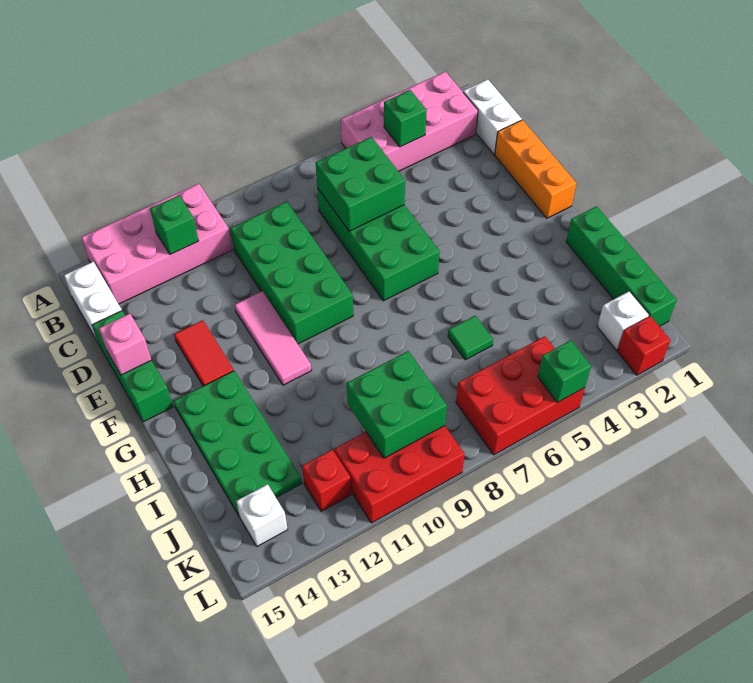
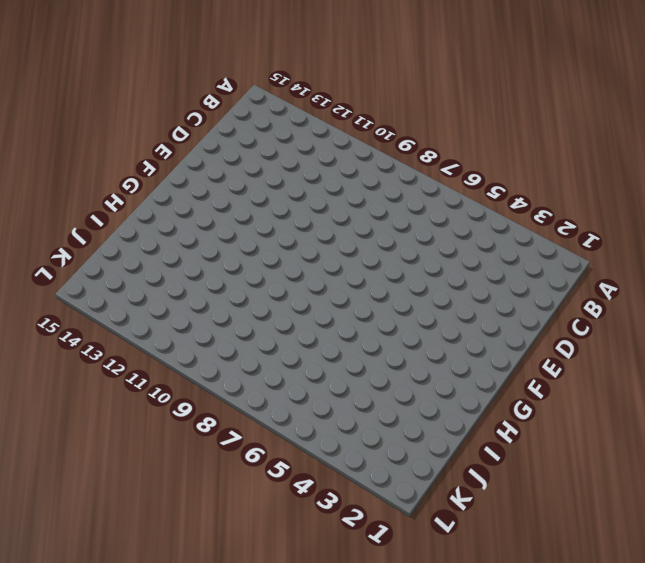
none -> pink 2x4 brick [341,72,478,171]
none -> pink 2x4 brick [81,184,232,304]
none -> white 1x2 brick [463,79,522,154]

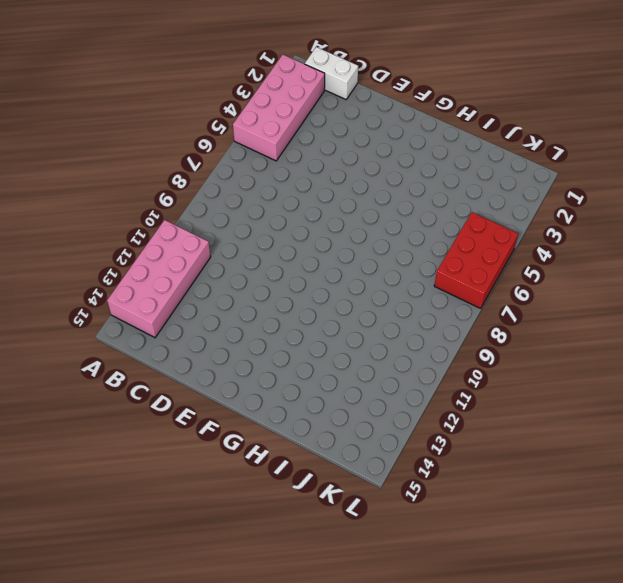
none -> white 1x2 brick [64,262,122,342]
none -> green 2x4 brick [317,188,440,301]
none -> green 2x4 brick [231,202,353,344]

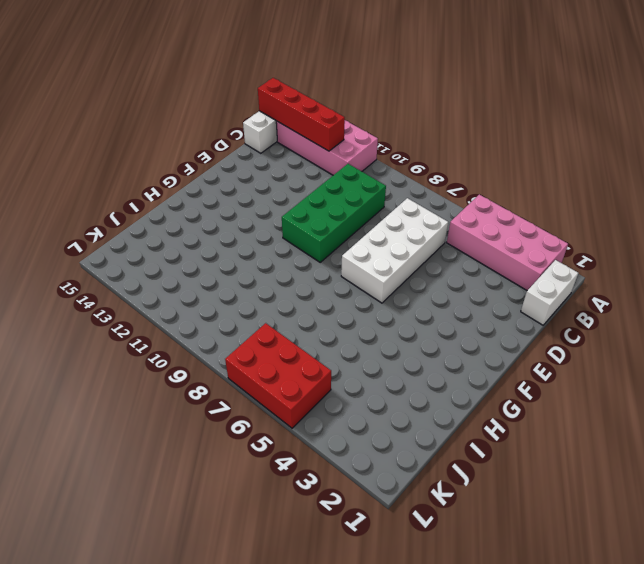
red 1x4 brick [258,78,345,151] -> green 1x1 brick [150,195,198,255]
white 2x4 brick [341,198,448,303] -> green 2x4 brick [317,188,440,301]
none -> orange 1x3 brick [495,120,577,218]
none -> green 1x3 brick [92,311,173,422]
none -> pink 1x3 tile [235,291,312,385]

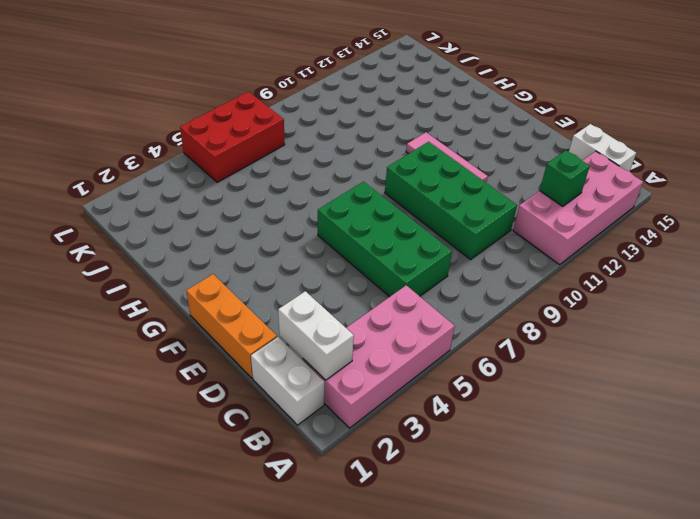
white 1x2 brick [278,291,354,380] -> none
none -> green 1x3 brick [92,311,173,422]
none -> red 1x2 tile [174,320,234,386]
none -> green 2x4 plate [174,371,302,517]

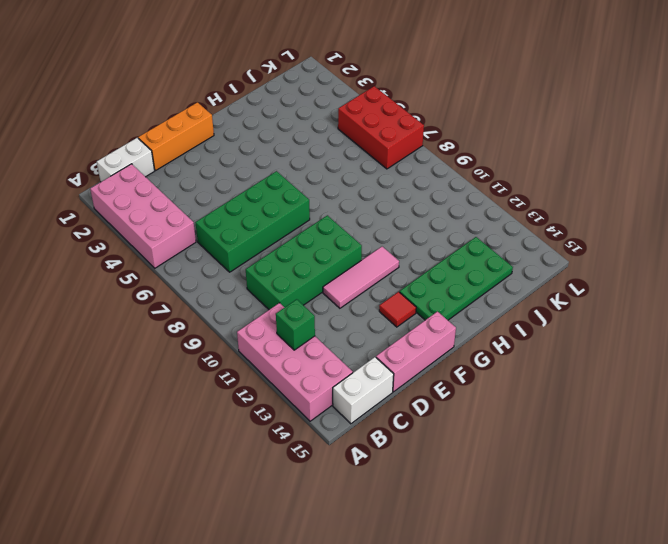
pink 1x3 brick [376,311,456,392] -> green 1x3 brick [92,311,173,422]
red 1x1 tile [379,292,416,327] -> red 1x2 tile [174,320,234,386]
none -> green 1x4 brick [566,206,677,326]
none -> green 1x1 tile [448,316,493,360]
none -> white 1x1 brick [597,291,649,350]

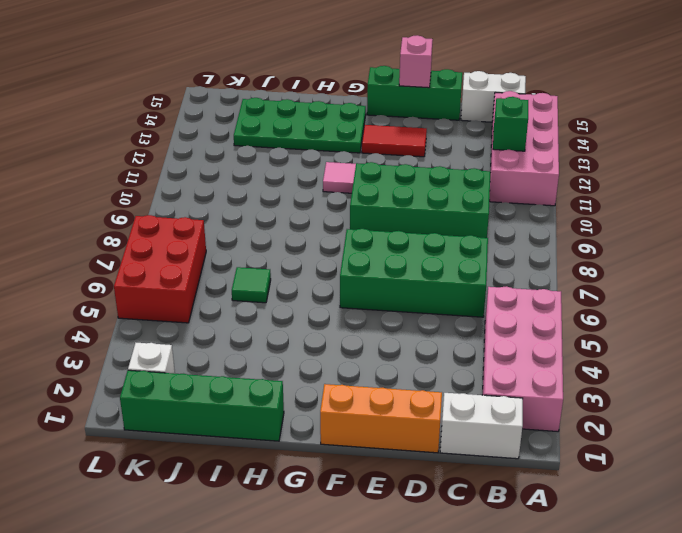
none -> red 2x3 brick [334,426,465,523]
none -> red 1x1 brick [302,450,351,511]
none -> white 1x1 brick [236,484,288,546]

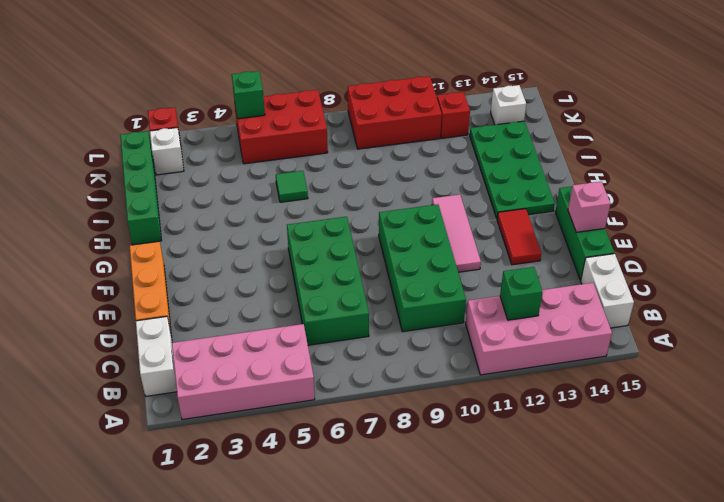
none -> green 1x1 brick [384,90,427,147]
none -> green 2x2 brick [316,137,405,231]
none -> green 2x2 brick [347,351,447,458]

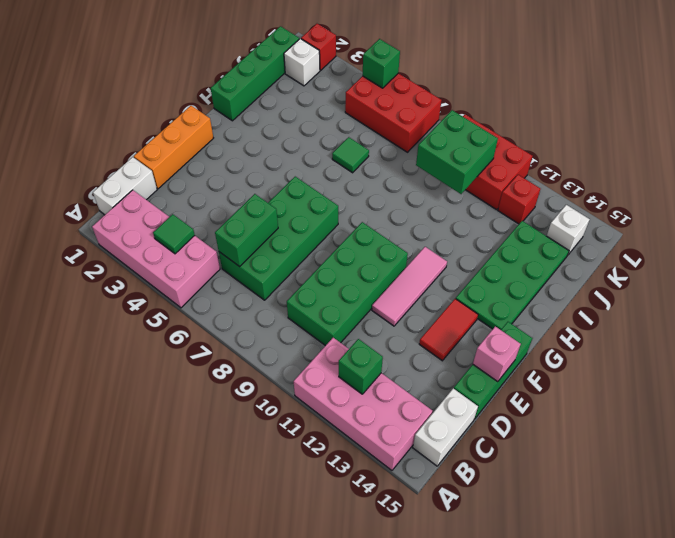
green 1x1 tile [153,214,195,254] -> green 1x1 brick [384,90,427,147]
green 1x2 brick [215,194,278,267] -> green 2x2 brick [316,137,405,231]

